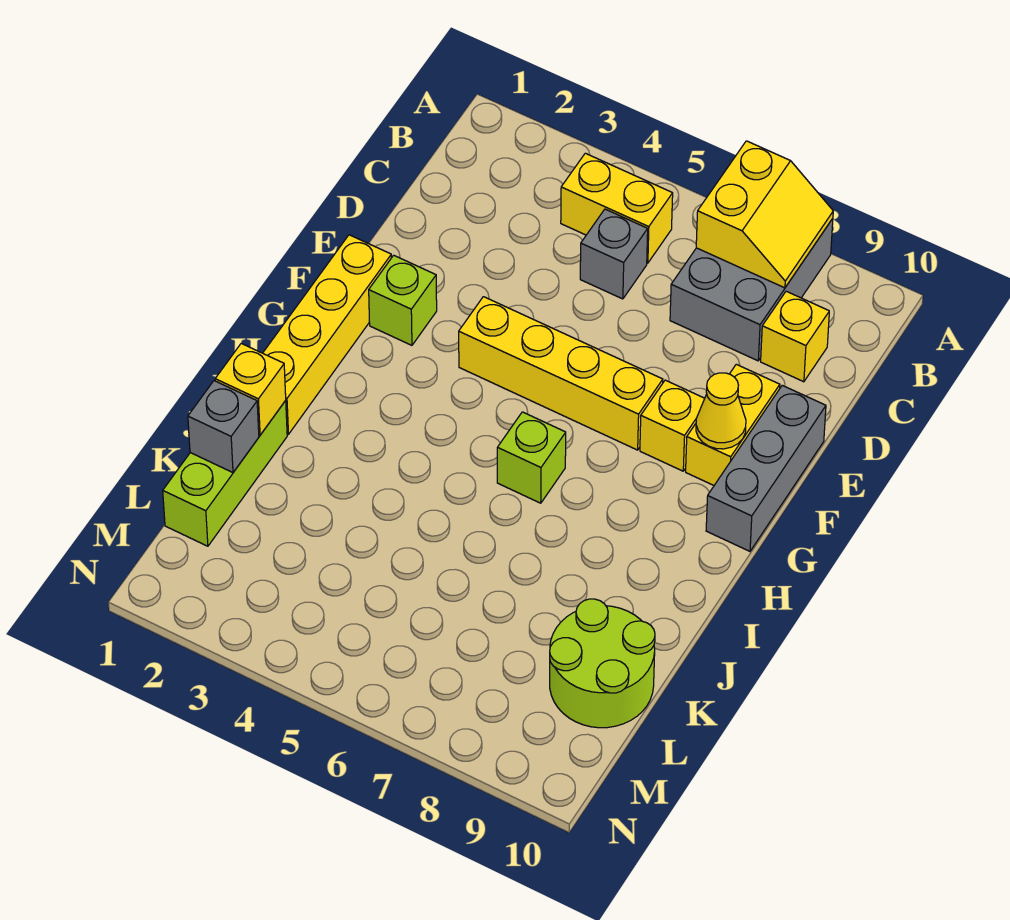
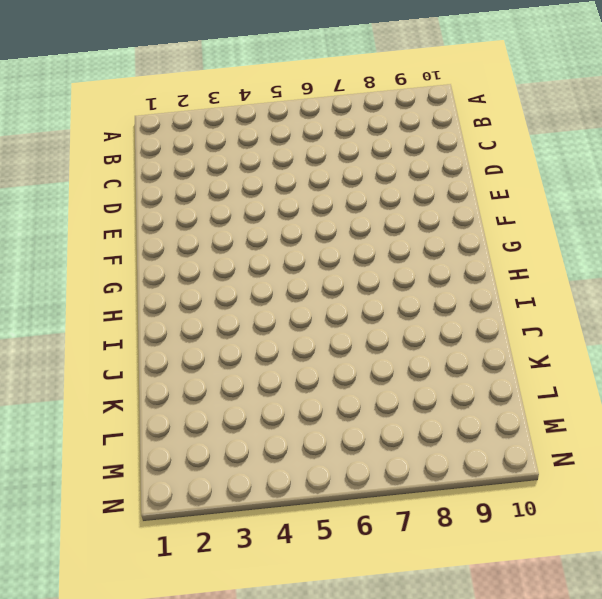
none -> grey 2x3 brick [670,219,833,361]
none -> yellow 1x2 brick [561,153,673,263]
none -> grey 1x1 brick [580,209,648,299]

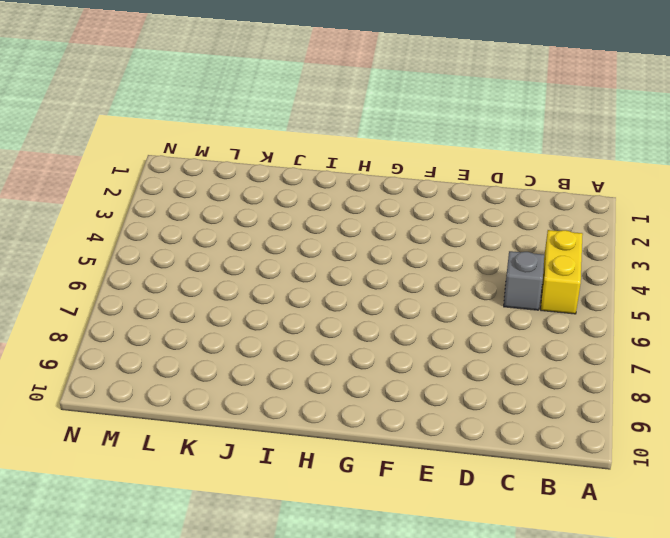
none -> grey 2x3 brick [670,219,833,361]
none -> yellow 1x1 brick [761,291,829,382]
none -> yellow 1x2 brick [686,364,780,485]

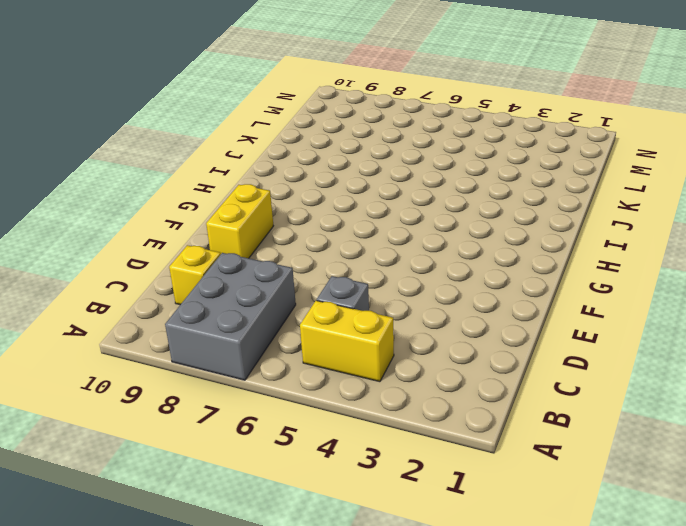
none -> grey 1x3 brick [706,385,826,551]
none -> yellow 1x4 brick [263,235,391,434]
none -> lime 1x1 brick [369,255,437,345]

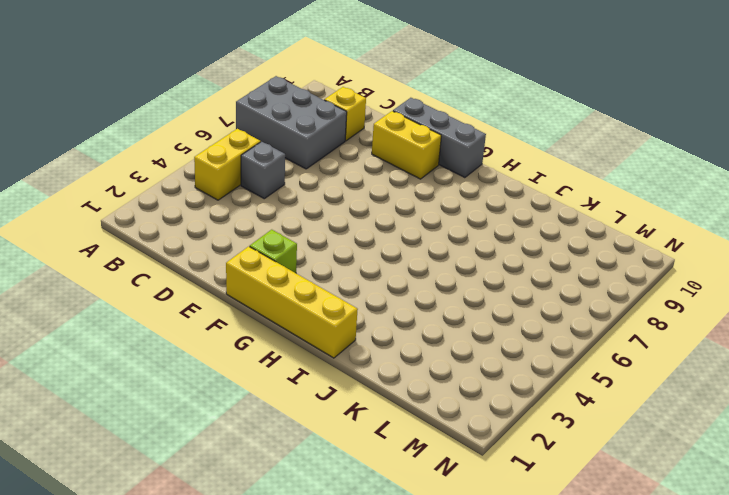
none -> yellow 1x4 brick [459,297,663,450]
none -> yellow 1x1 brick [640,380,705,471]
none -> lime 1x1 brick [497,412,566,503]

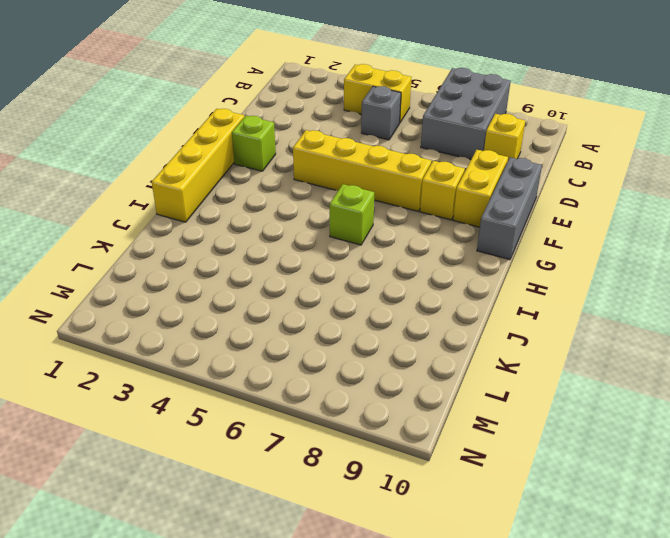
none -> lime 1x3 brick [163,401,287,546]
none -> lime 2x2 round brick [550,599,655,728]
none -> yellow 2x2 slope [696,141,833,288]

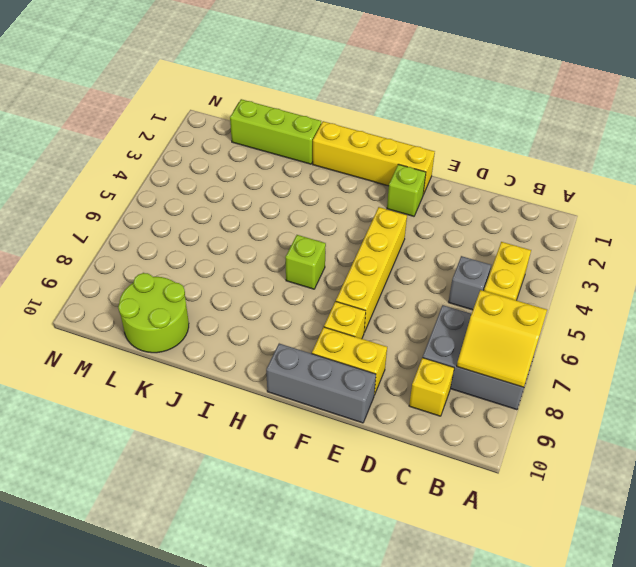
none -> yellow 1x1 cone [696,373,746,449]
none -> yellow 1x1 brick [215,343,286,435]
none -> grey 1x1 brick [188,381,259,473]

